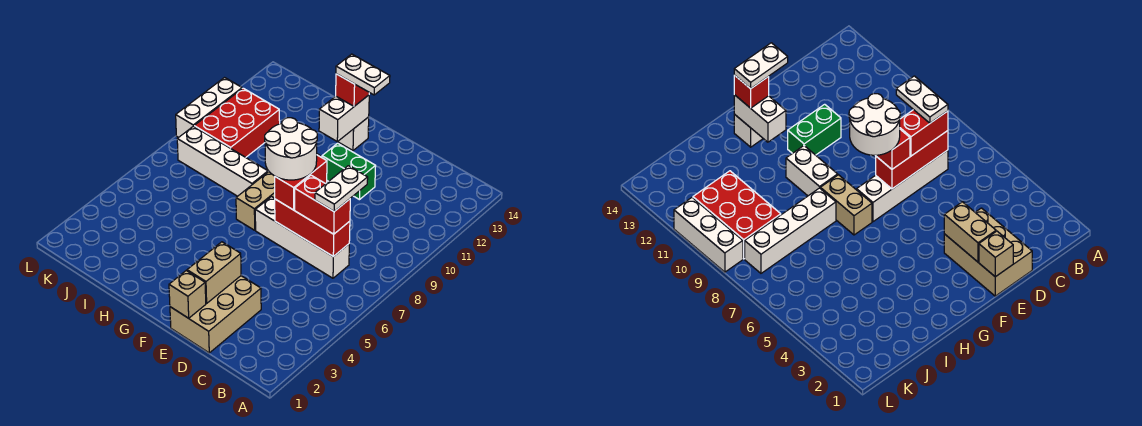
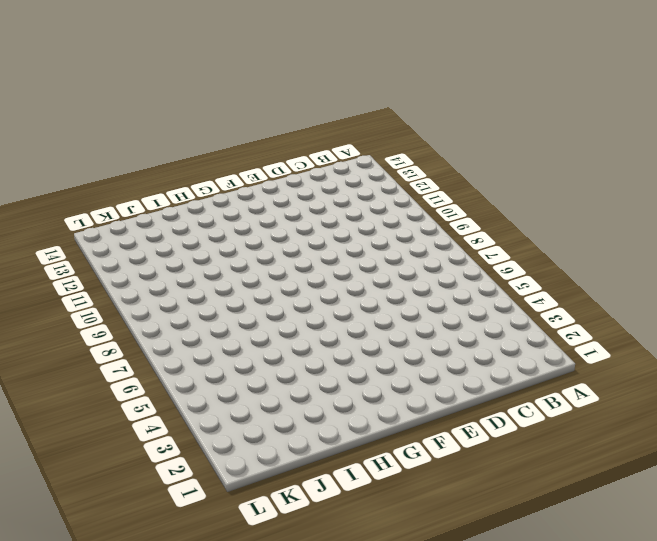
none -> white 1x4 brick [255,197,349,278]
none -> tan 2x3 brick [170,276,261,353]
none -> green 1x2 brick [322,143,376,200]

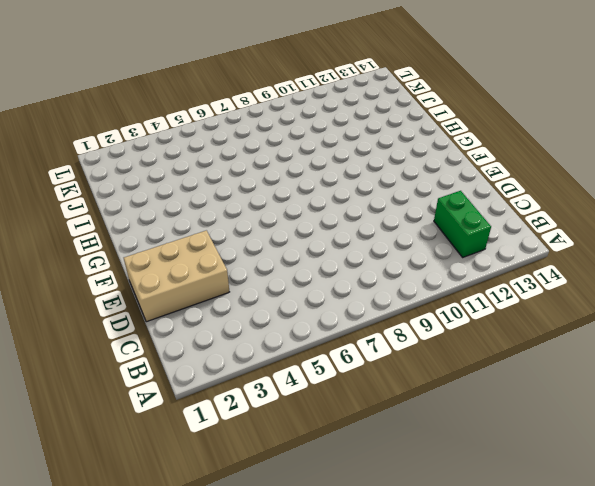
green 1x2 brick [434,191,491,257] -> green 1x2 brick moved to [322,143,376,200]
none -> white 1x4 brick [255,197,349,278]
none -> tan 1x2 brick [236,172,275,230]
none -> white 1x2 brick [786,146,838,196]

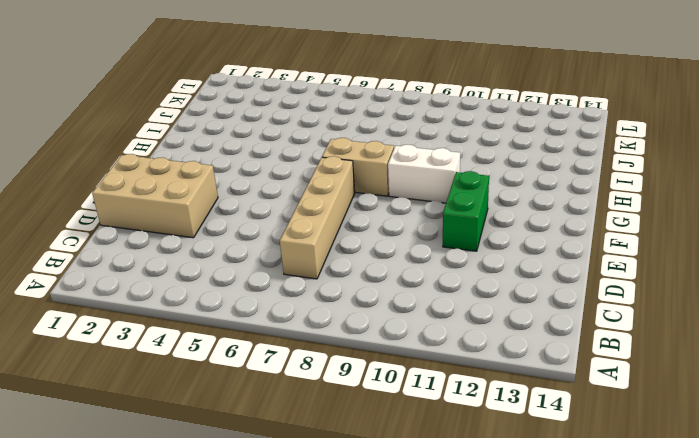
tan 1x4 brick [280,156,355,279] -> white 1x4 brick [255,197,349,278]
none -> white 1x1 brick [338,117,369,150]
none -> white 1x4 brick [177,126,268,196]
none -> red 2x3 brick [194,88,280,157]

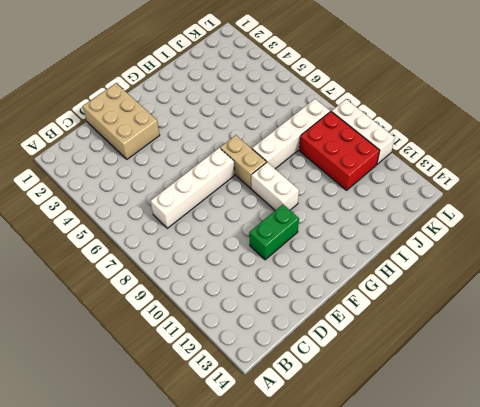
none -> white 1x1 brick [338,117,369,150]
none -> red 1x3 brick [275,199,350,257]
none -> tan 1x1 brick [169,271,206,318]

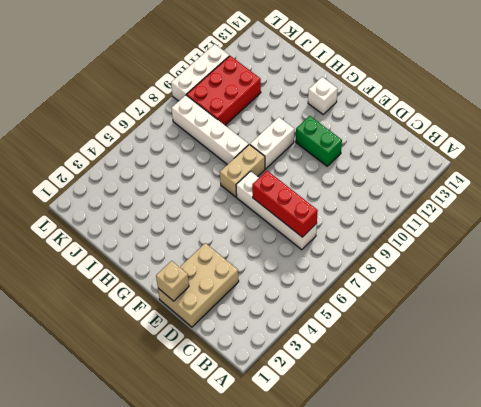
none -> tan 1x2 brick [187,242,241,303]
none -> white 1x2 brick [319,95,369,142]
none -> red 1x2 brick [295,175,350,234]

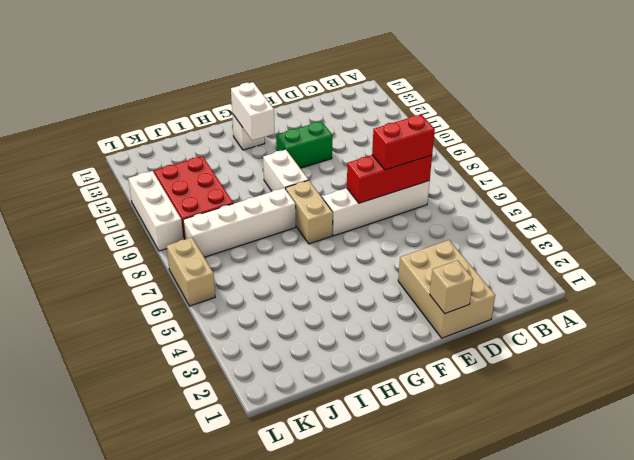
tan 1x2 brick [167,237,215,306] -> tan 1x2 brick moved to [187,242,241,303]
none -> red 1x2 brick [275,155,327,210]
none -> red 1x1 brick [336,74,369,106]
none -> white 1x2 plate [315,166,368,211]

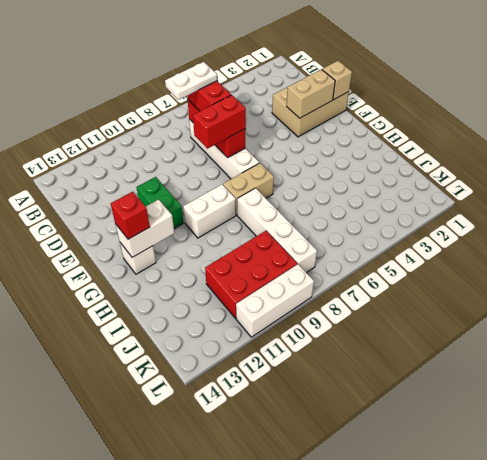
none -> white 2x2 round brick [265,118,317,180]
none -> white 1x2 plate [336,54,390,95]

